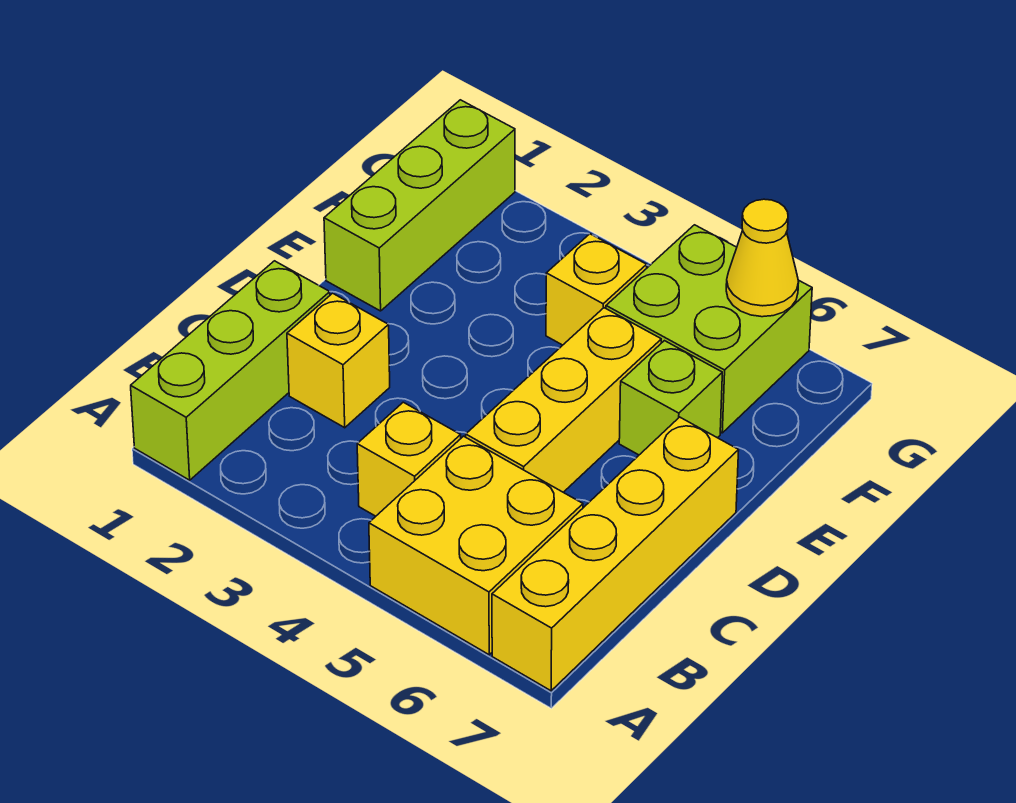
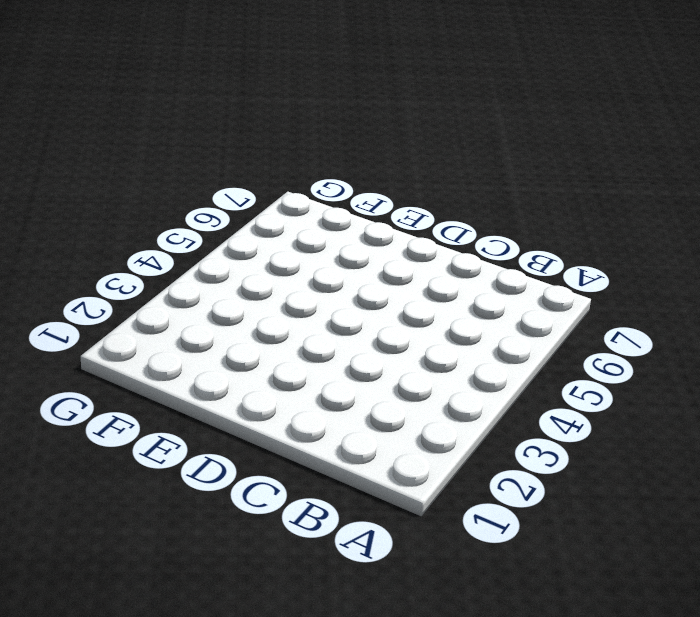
none -> lime 1x3 brick [131,261,330,480]
none -> yellow 2x2 brick [369,436,583,655]

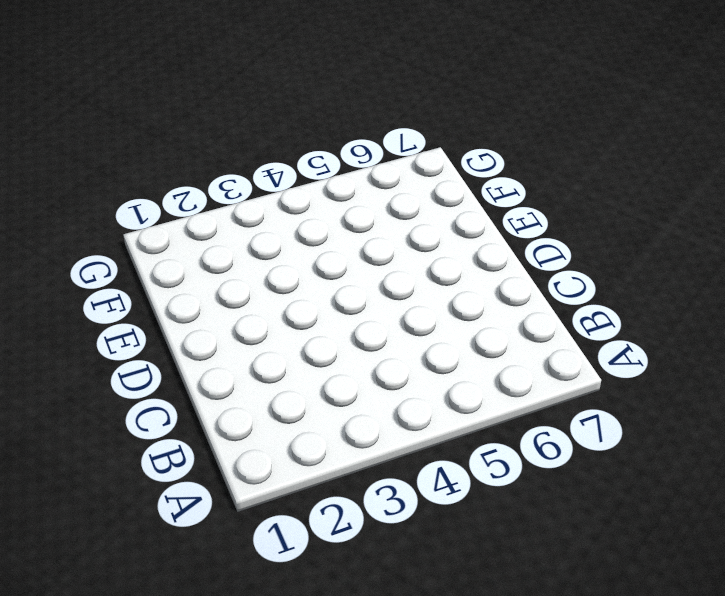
none -> lime 1x3 brick [131,261,330,480]
none -> yellow 2x2 brick [369,436,583,655]

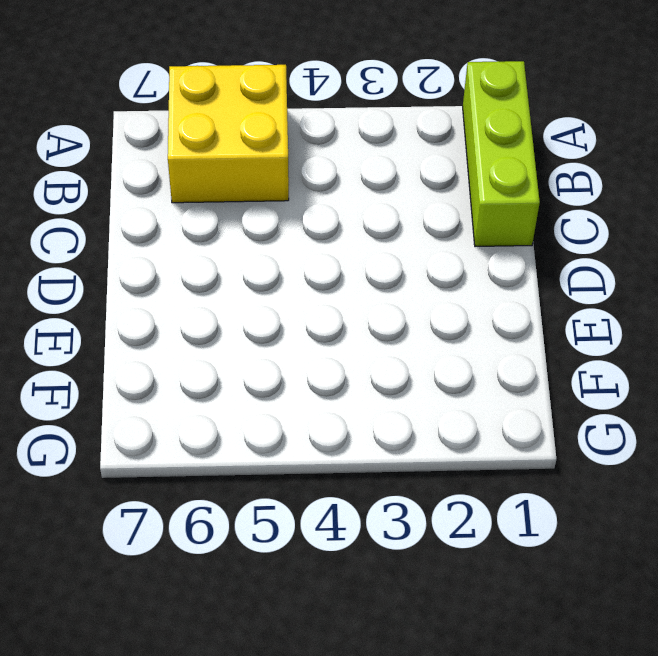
none -> yellow 1x4 brick [492,417,739,691]
none -> yellow 1x1 brick [357,402,461,516]

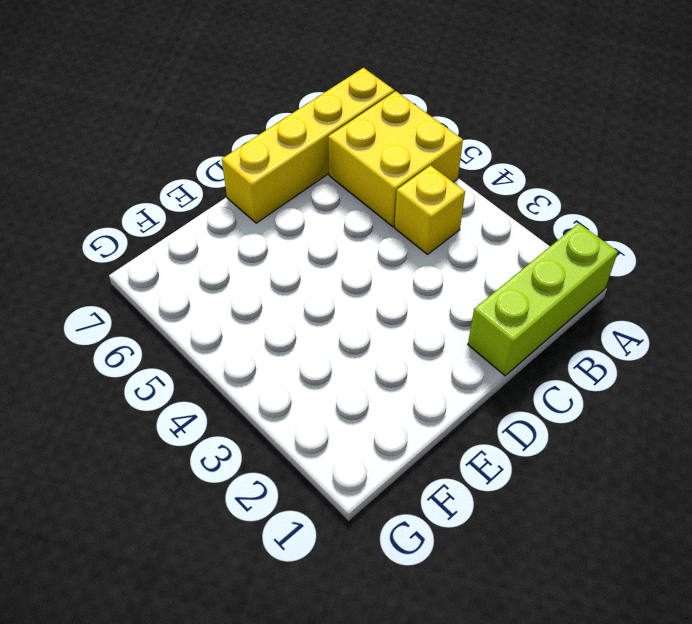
none -> yellow 1x1 brick [287,293,390,428]
none -> yellow 1x3 brick [466,308,661,492]

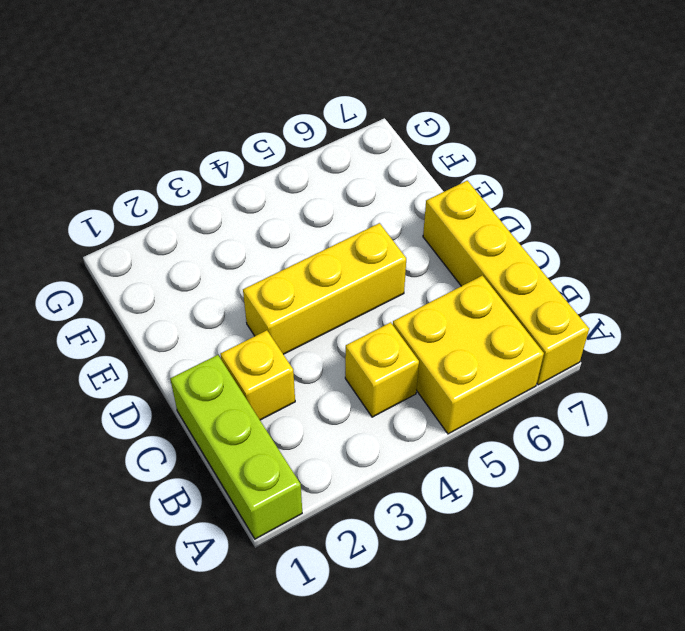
yellow 1x3 brick [243,223,406,354] -> yellow 1x3 brick turned to [466,308,661,492]
none -> lime 1x3 brick [324,100,515,311]
none -> lime 1x1 brick [619,341,722,455]

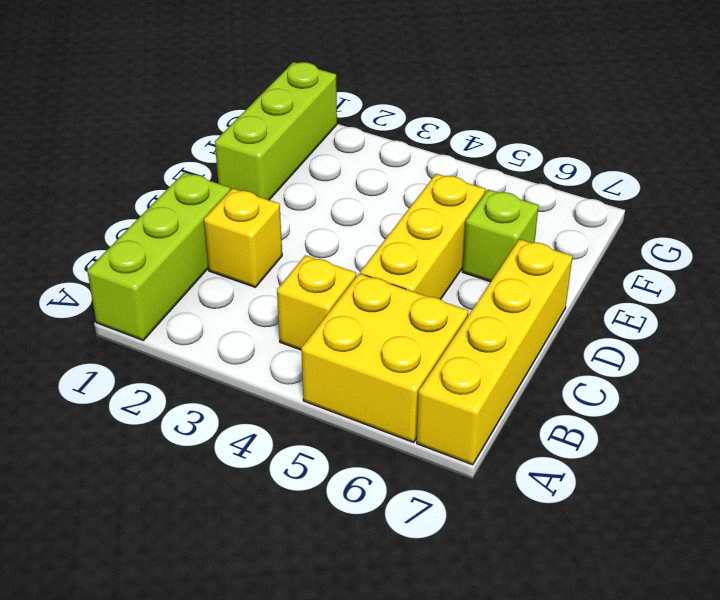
none -> yellow 1x1 brick [546,234,647,345]
none -> lime 2x2 brick [606,225,812,433]

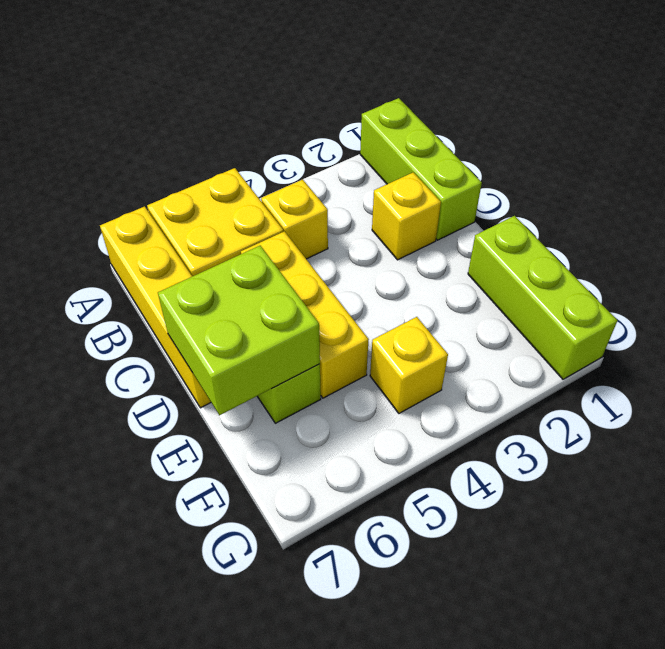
lime 2x2 brick [158,245,320,415] -> lime 2x2 brick moved to [606,225,812,433]
none -> yellow 1x1 cone [726,199,799,317]

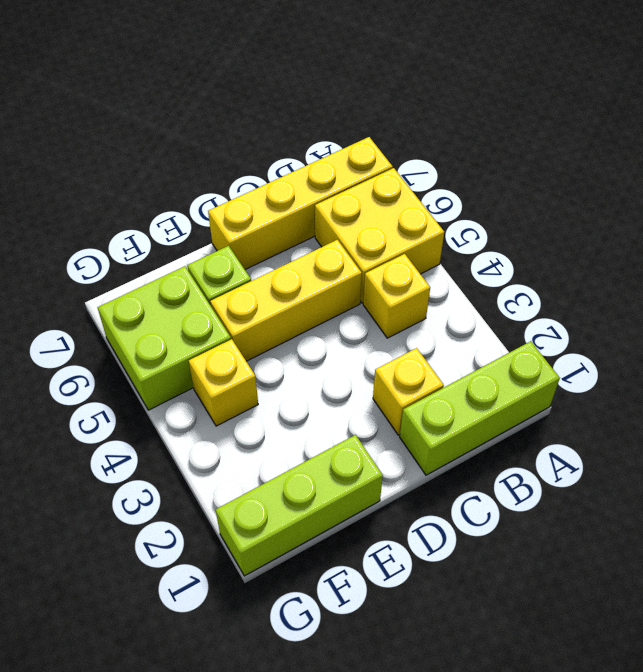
none -> yellow 1x1 cone [726,199,799,317]

